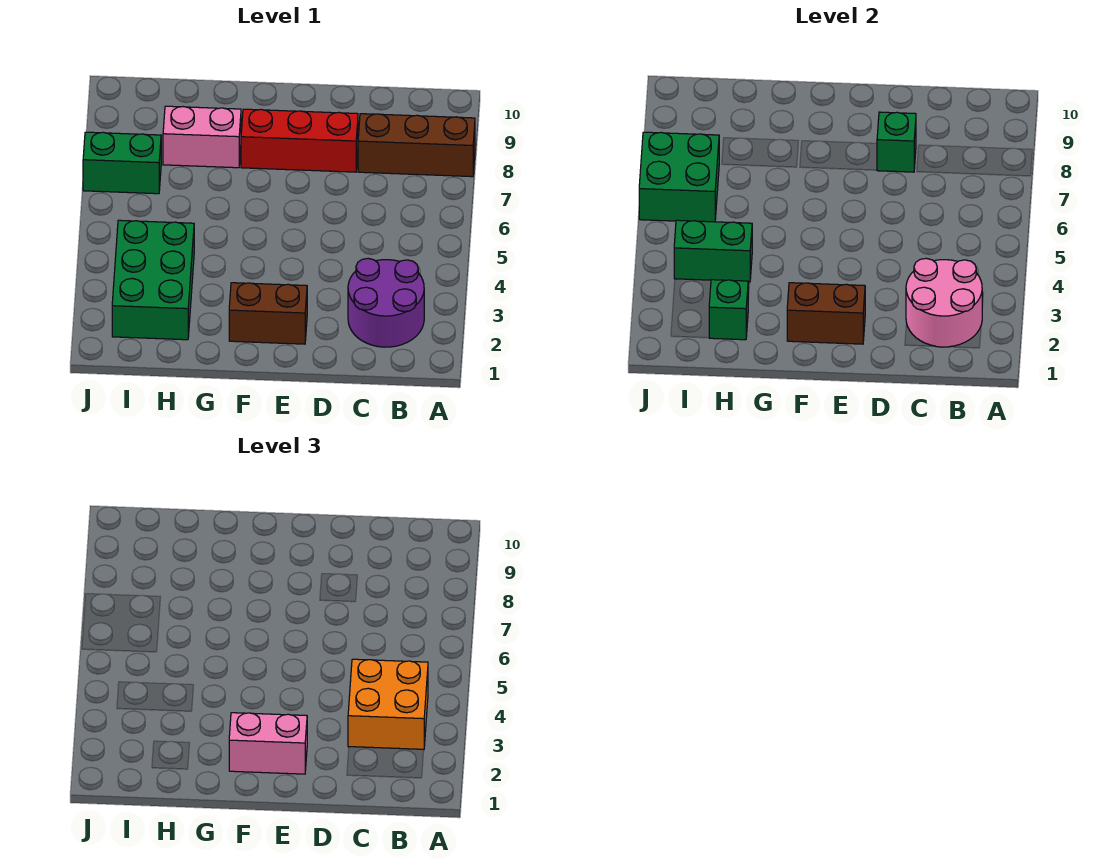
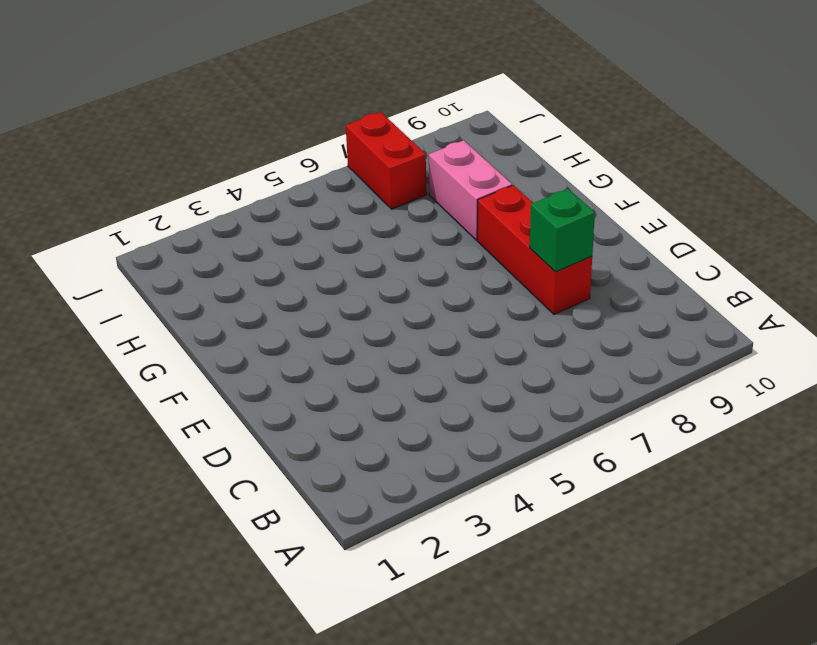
red 1x2 brick [346,112,427,209] -> green 1x2 brick [83,132,161,194]
none -> brown 1x3 brick [358,114,475,177]
none -> purple 2x2 round brick [348,258,424,347]
none -> brown 1x2 brick [229,283,307,344]

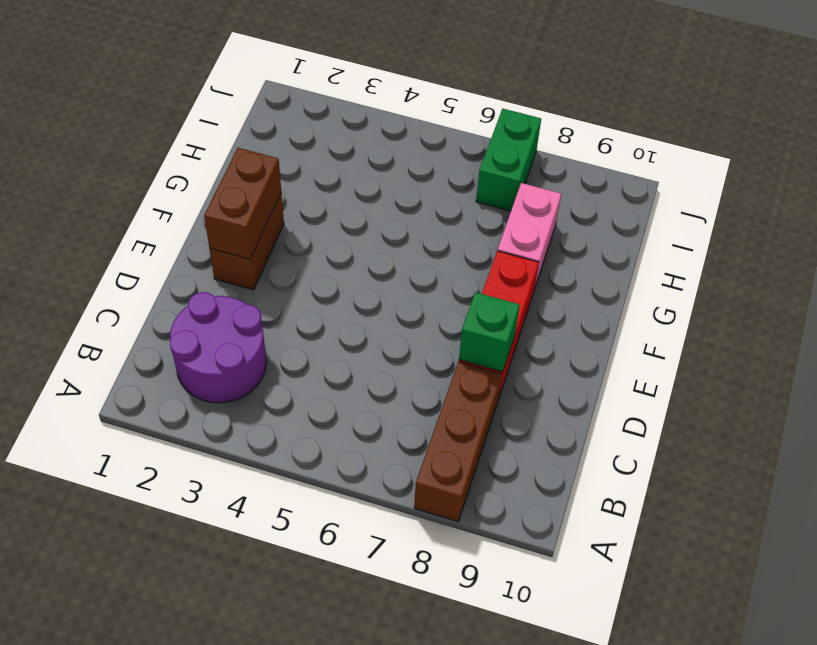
none -> green 2x3 brick [112,220,194,340]
none -> pink 2x2 round brick [906,258,982,347]
none -> green 1x1 brick [709,280,748,340]

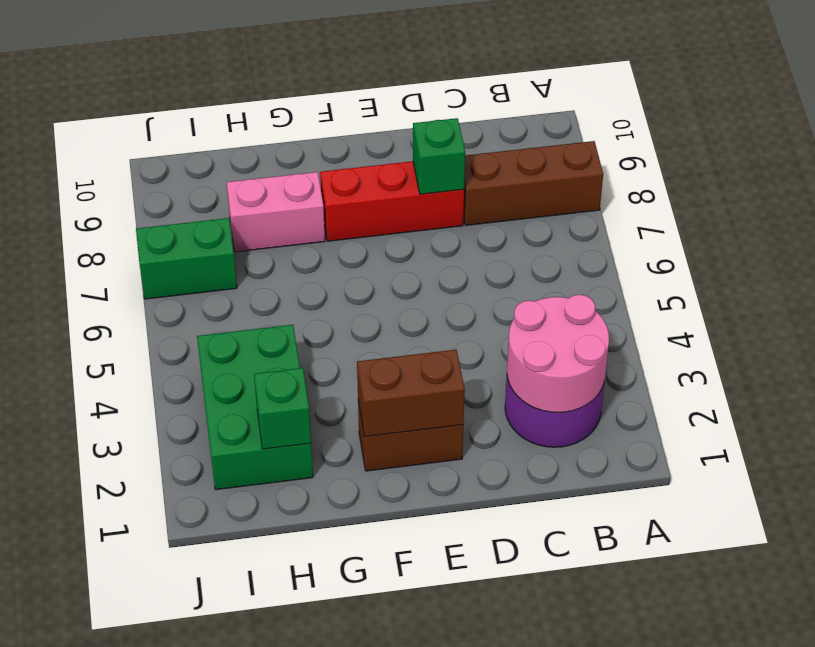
none -> green 1x2 brick [674,220,752,282]
none -> green 2x2 brick [639,132,719,222]
none -> orange 2x2 brick [348,659,428,749]

